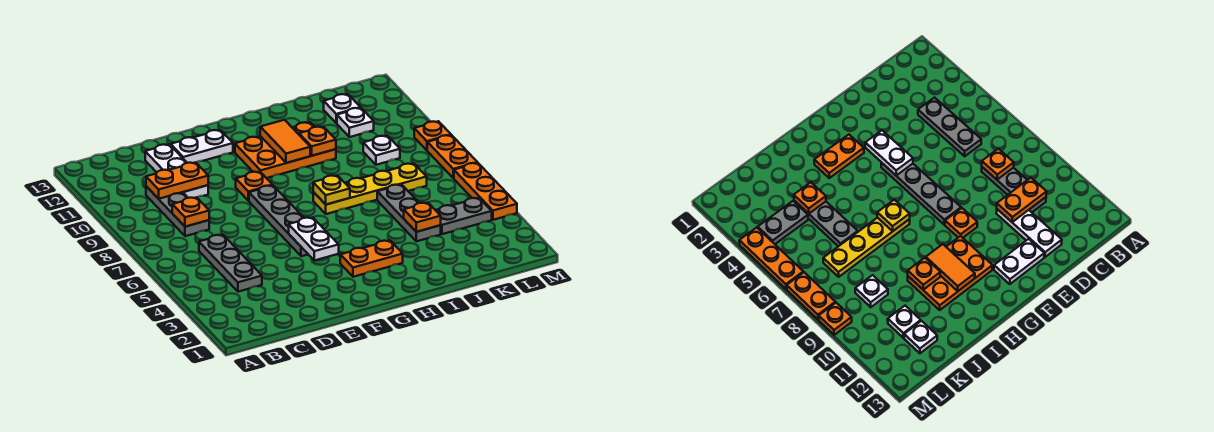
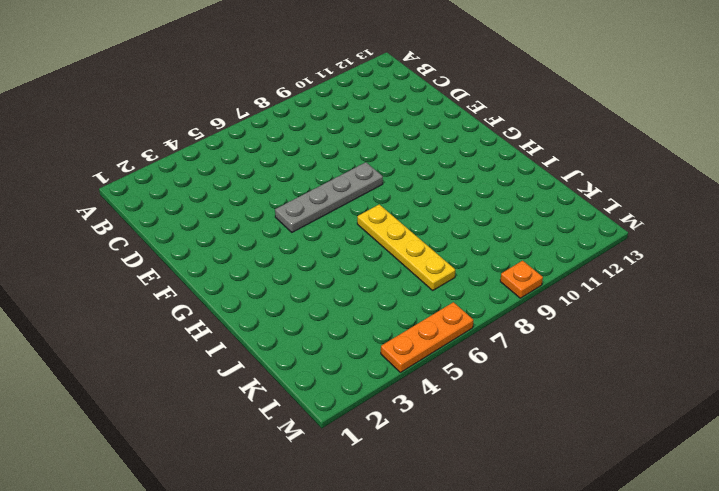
none -> grey 1x3 plate [199,235,262,292]
none -> grey 1x3 plate [146,186,209,236]
none -> white 1x3 plate [145,144,208,198]

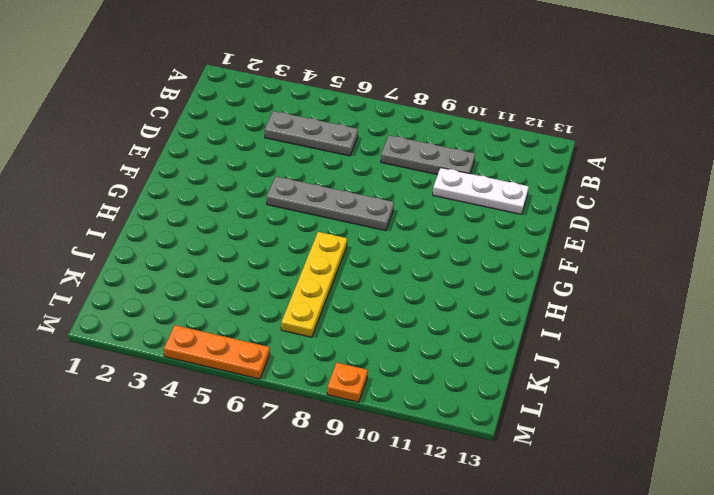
none -> white 1x2 plate [171,130,233,163]
none -> orange 1x1 plate [236,172,273,201]
none -> orange 1x2 plate [340,241,403,277]

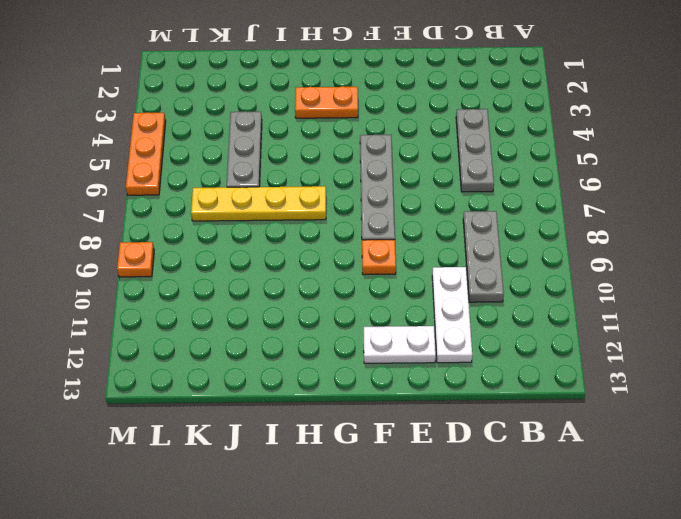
none -> orange 2x3 plate [235,122,336,178]
none -> grey 1x2 plate [436,198,492,234]
none -> white 1x1 plate [363,136,400,165]

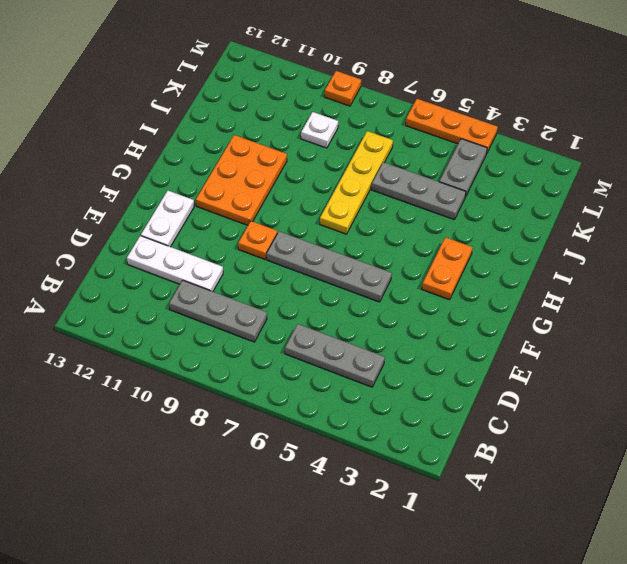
none -> white 1x1 plate [337,108,374,137]
none -> white 1x1 plate [324,94,361,123]
none -> orange 1x2 plate [427,135,478,178]

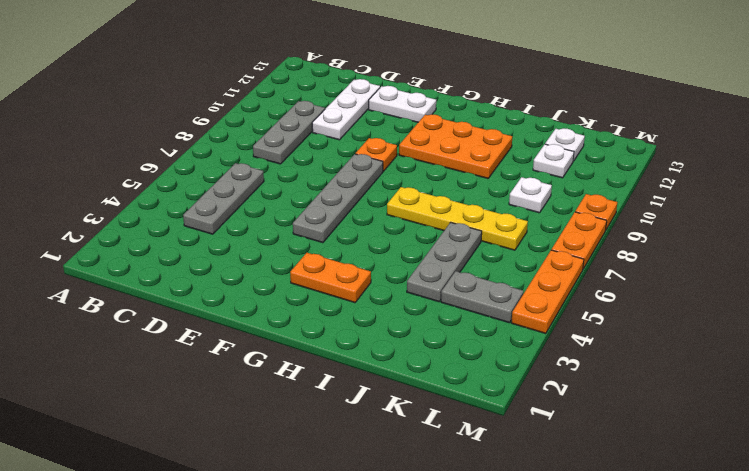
none -> orange 1x1 plate [172,197,209,227]
none -> orange 1x2 plate [146,162,208,199]
none -> white 1x2 plate [289,217,339,261]

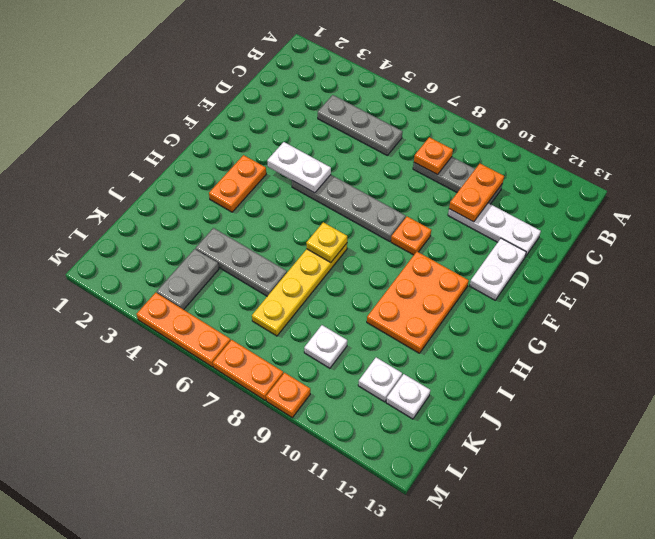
none -> orange 1x2 tile [260,120,310,163]
none -> orange 1x1 plate [299,127,336,156]
none -> orange 1x1 plate [404,203,441,232]

